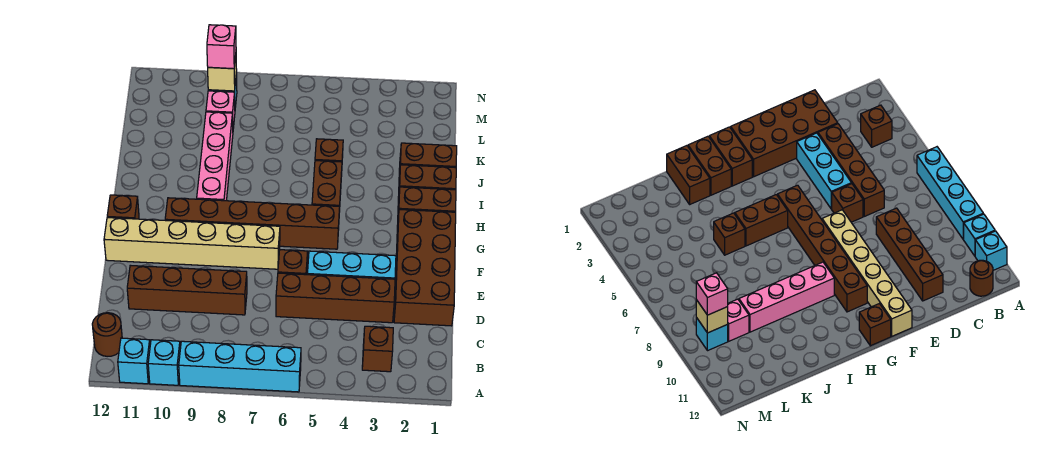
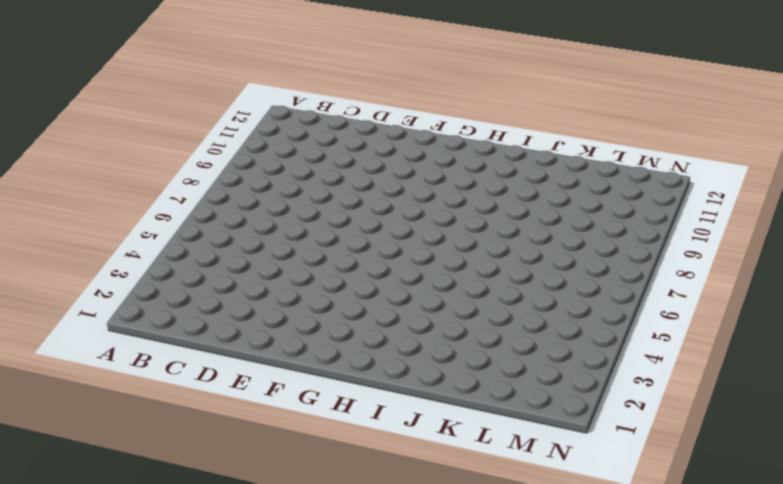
none -> cyan 1x4 brick [179,341,301,392]
none -> cyan 1x1 brick [148,340,180,385]
none -> cyan 1x1 brick [118,338,150,384]

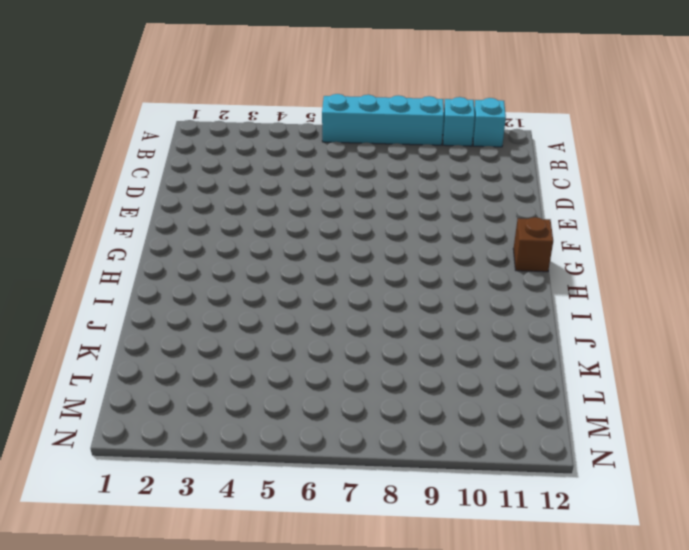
none -> brown 1x1 brick [362,326,393,372]
none -> brown 1x1 round brick [92,313,122,357]
none -> brown 2x4 brick [394,210,456,326]

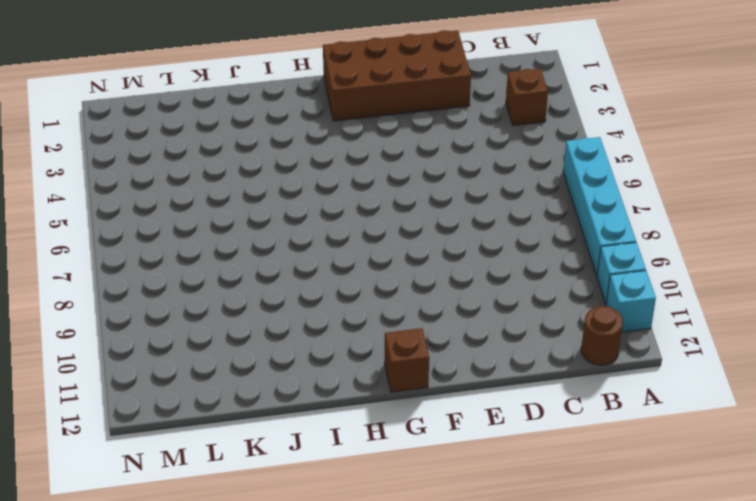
none -> brown 1x4 brick [276,273,395,323]
none -> brown 1x4 brick [127,265,247,315]
none -> cyan 1x3 brick [307,251,396,279]

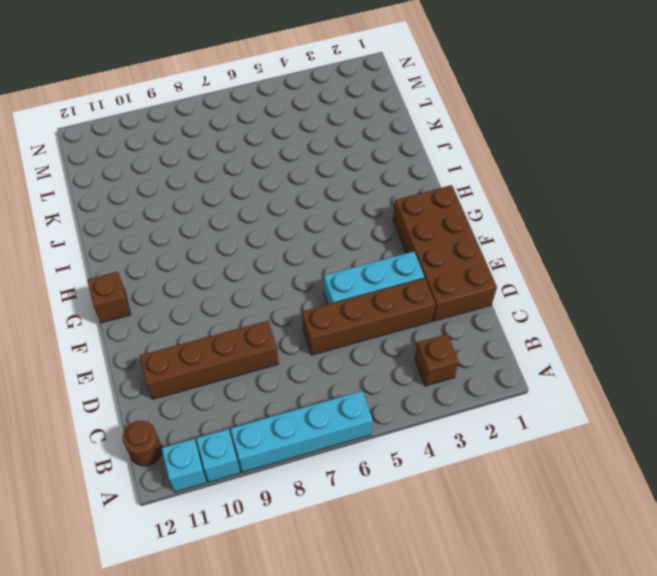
none -> brown 1x1 brick [278,250,308,275]
none -> tan 1x6 brick [104,218,280,269]
none -> brown 1x6 brick [165,198,340,249]

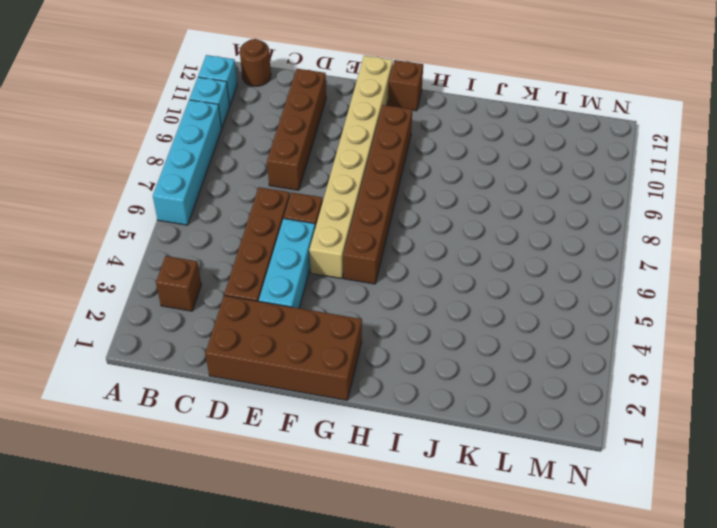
tan 1x8 brick [309,56,393,279] -> tan 1x6 brick [104,218,280,269]
none -> brown 1x2 brick [397,187,456,227]
none -> brown 1x2 brick [312,161,342,212]
none -> pink 1x4 brick [197,112,233,201]

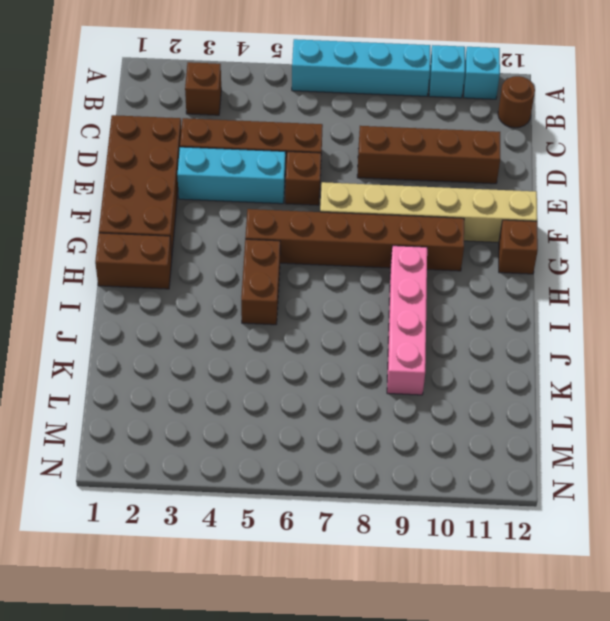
none -> brown 1x2 brick [398,165,456,202]
none -> brown 1x2 brick [399,143,457,177]
none -> brown 1x1 brick [315,139,343,176]

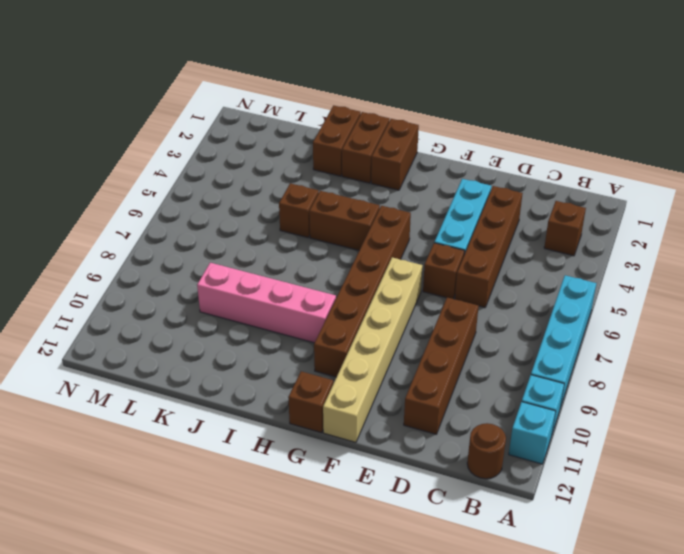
none -> brown 2x4 brick [394,210,456,326]
none -> pink 1x1 brick [206,91,235,128]
none -> cyan 1x1 brick [696,318,728,351]

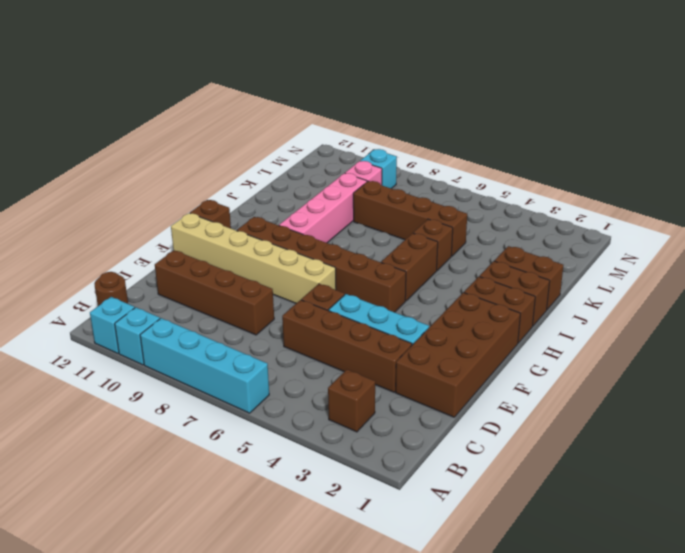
brown 1x4 brick [353,181,467,256] -> none
none -> tan 1x1 brick [208,56,237,91]
none -> pink 1x1 brick [207,25,236,69]

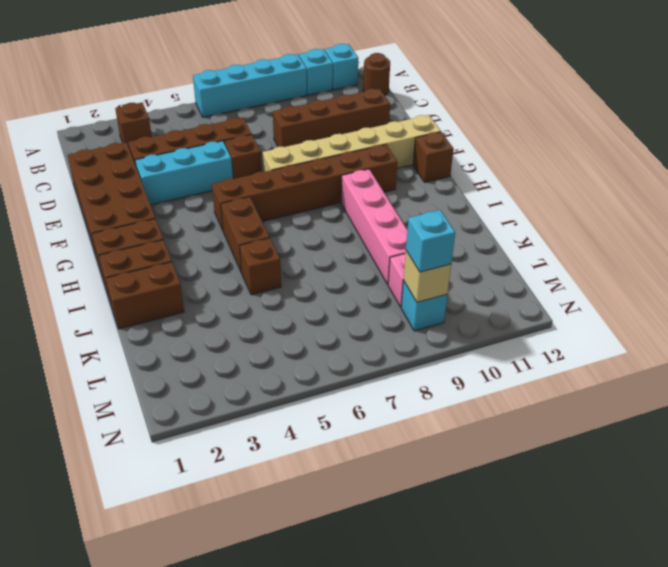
cyan 1x1 brick [406,210,455,272] -> pink 1x1 brick [207,25,236,69]

